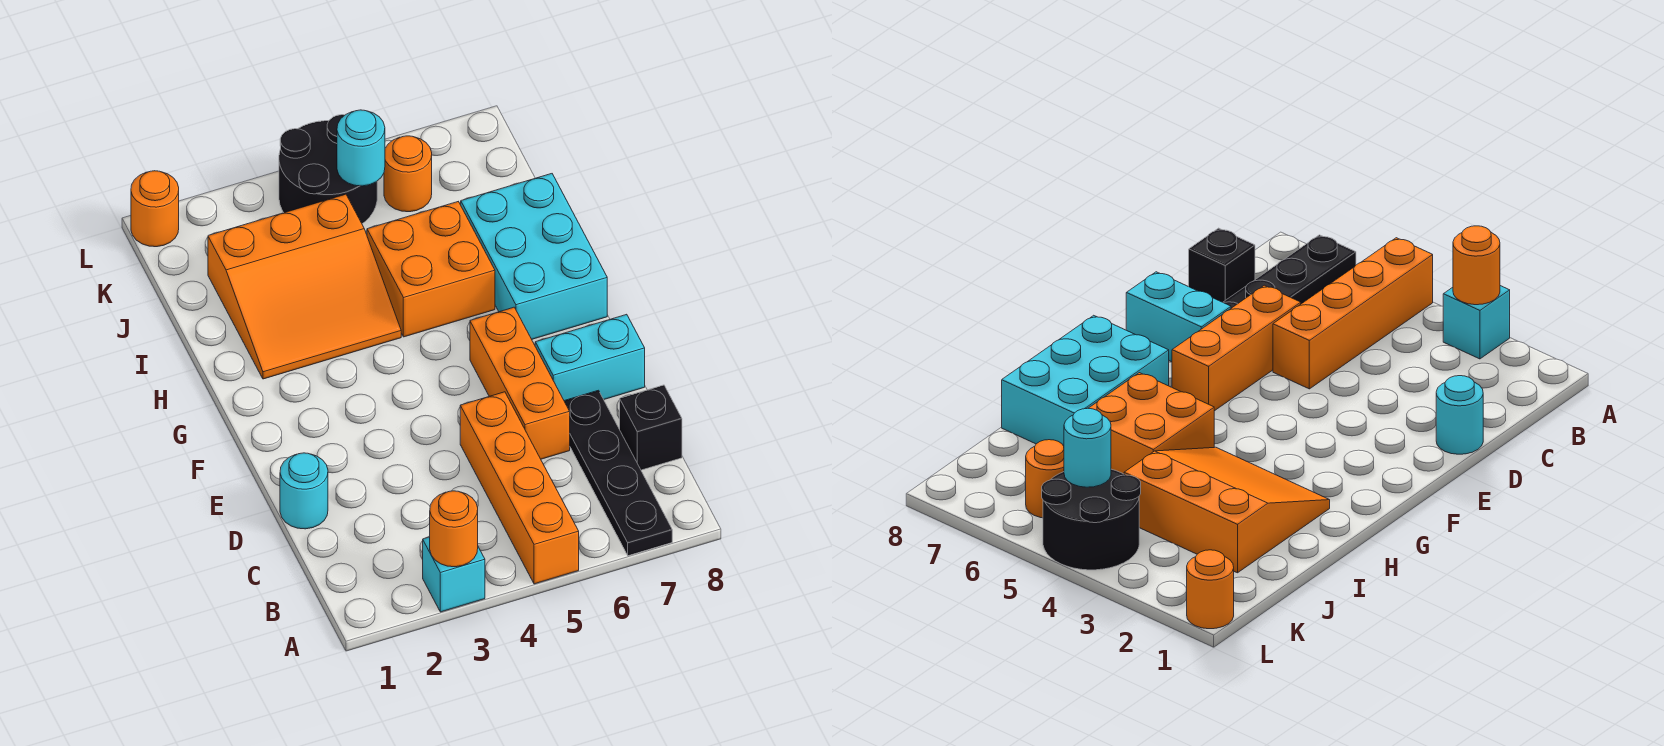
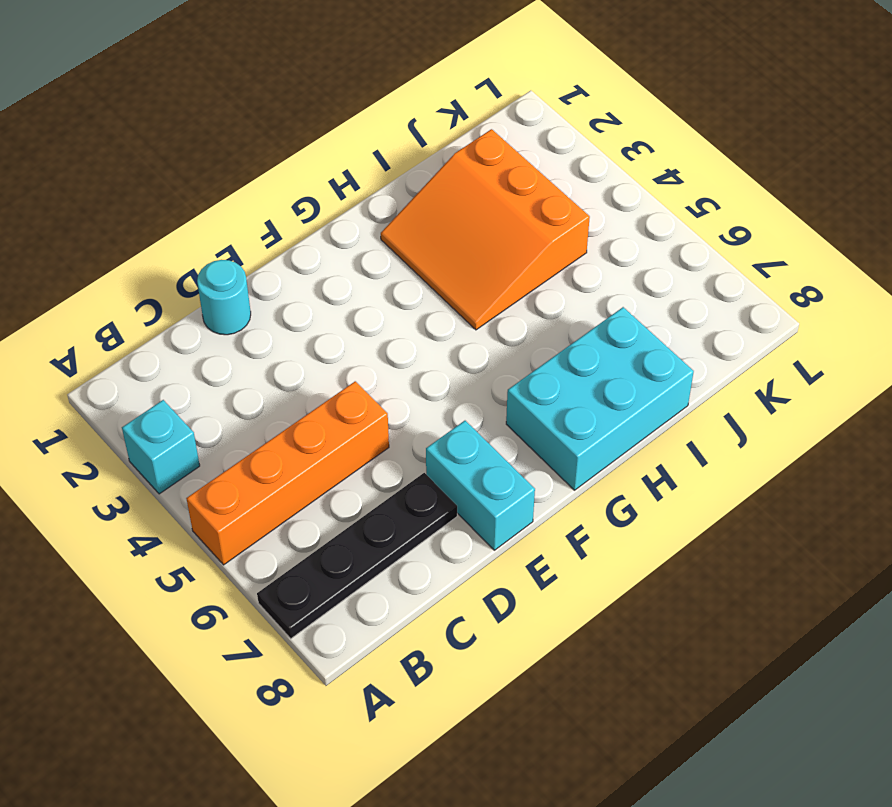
none -> black 1x1 brick [620,385,682,470]
none -> orange 1x3 brick [470,307,570,459]
none -> orange 2x2 brick [367,202,495,337]

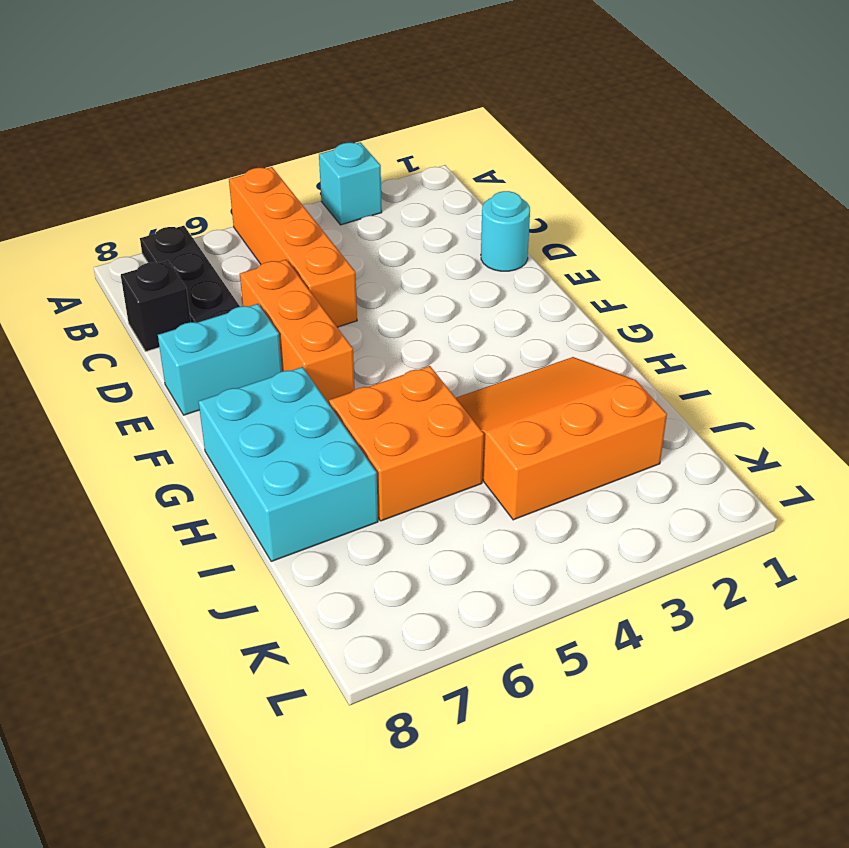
none -> black 2x2 round brick [279,115,377,224]
none -> orange 1x1 round brick [384,136,432,212]
none -> orange 1x1 round brick [131,171,179,247]

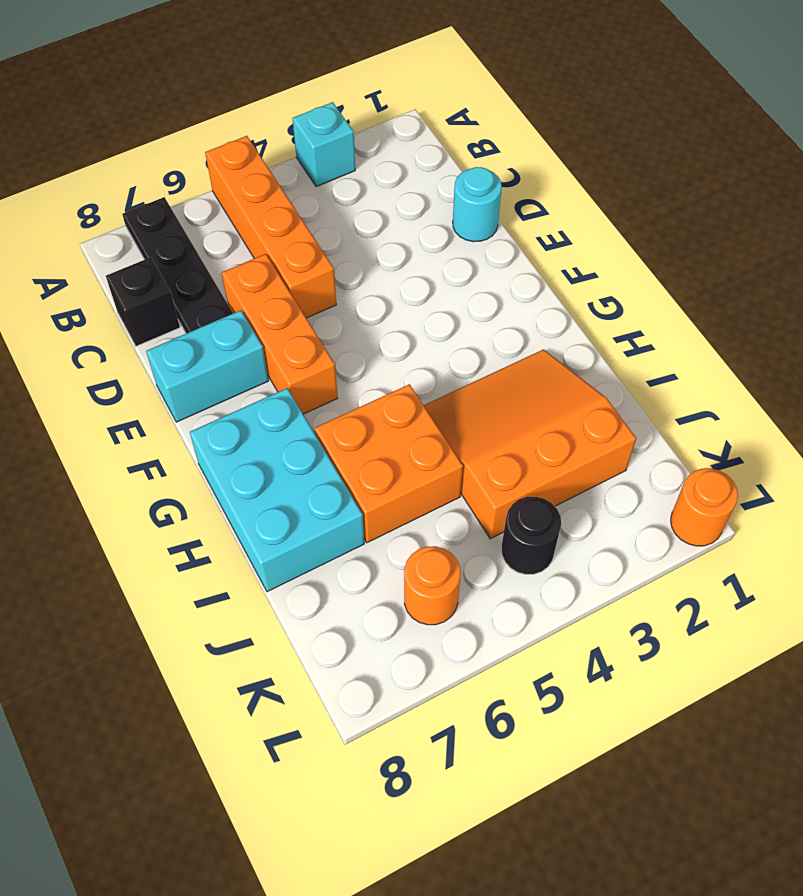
black 1x1 round brick [501,497,561,574] -> black 2x2 round brick [279,115,377,224]
none -> orange 1x1 round brick [430,491,478,567]
none -> cyan 1x1 round brick [337,110,385,186]

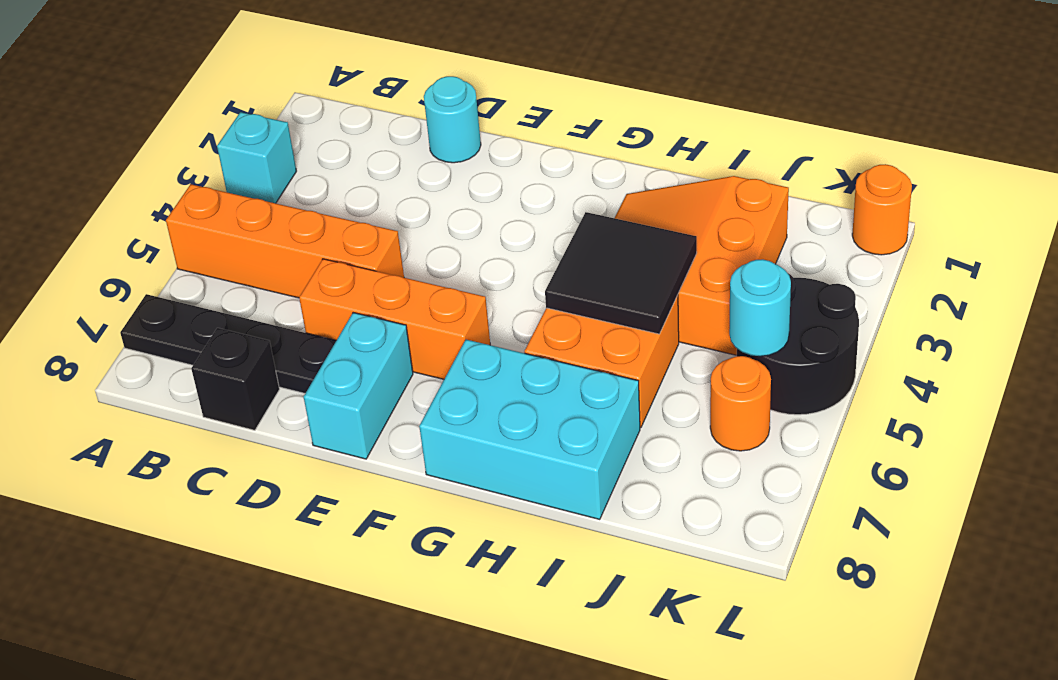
black 2x2 tile [545,212,697,334] -> none
none -> orange 1x1 round brick [430,491,478,567]

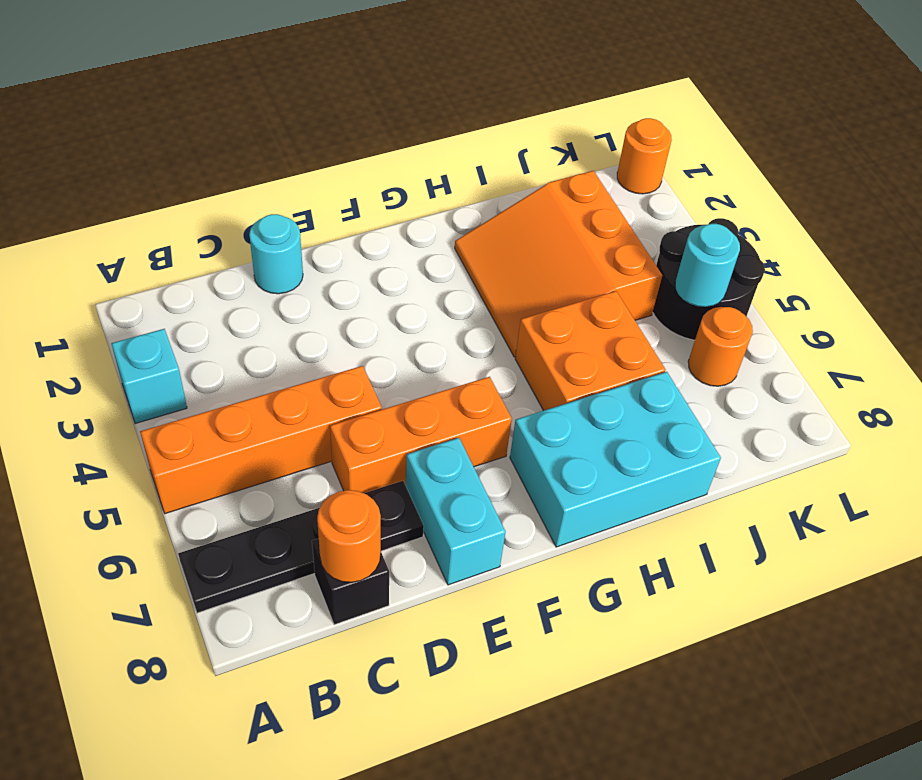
orange 1x1 round brick [317,490,381,582] -> orange 1x1 round brick moved to [430,491,478,567]

